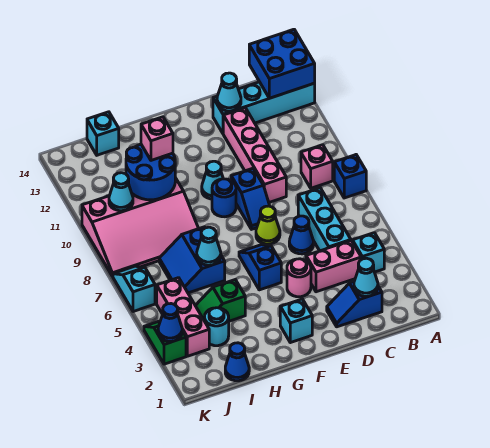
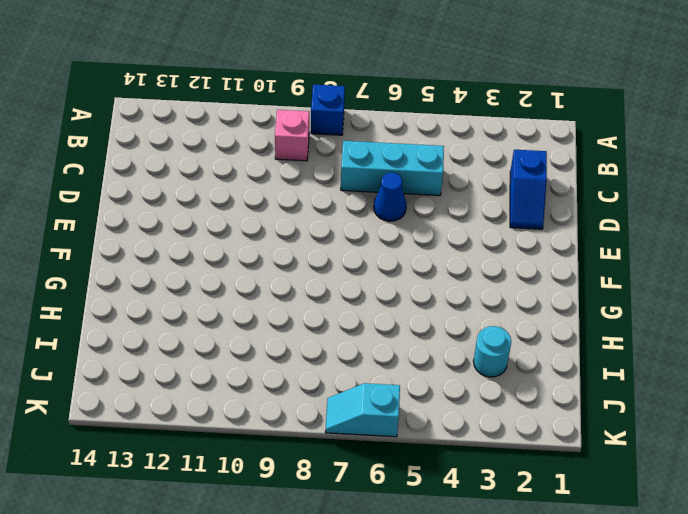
none -> cyan 1x4 brick [213,82,315,133]
none -> cyan 1x1 brick [353,233,384,272]
none -> pink 1x2 brick [306,240,361,292]
none -> pink 1x4 brick [223,108,286,202]

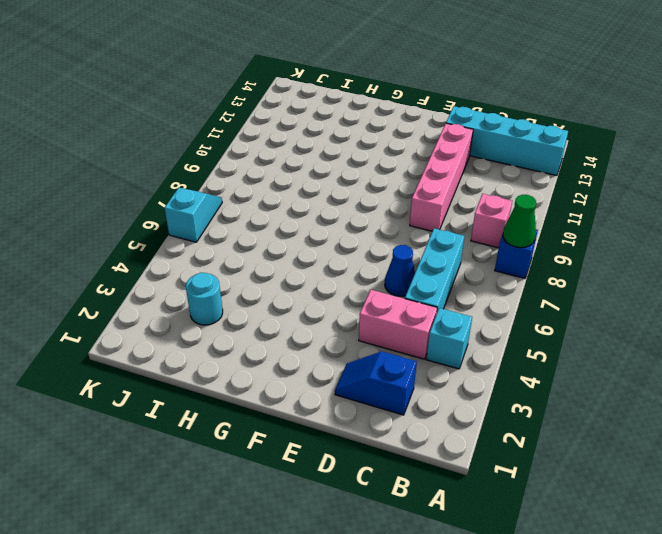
green 1x1 cone [503,195,536,248] -> none
none -> pink 1x1 round brick [287,259,311,297]
none -> lime 1x1 cone [256,206,280,244]
none -> blue 1x2 slope [231,168,270,229]
none -> cyan 1x1 brick [280,299,312,343]

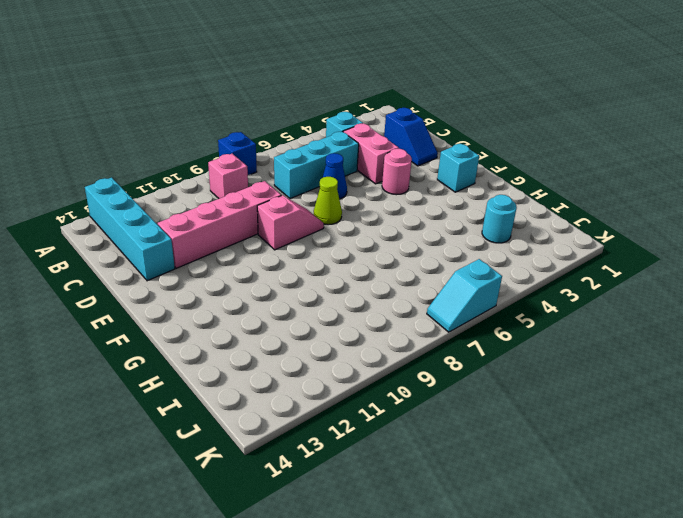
pink 1x2 slope [257,195,324,250] -> blue 1x2 slope [231,168,270,229]
none -> blue 1x2 slope [239,245,281,290]
none -> blue 1x1 round brick [212,179,236,217]
none -> cyan 1x1 cone [202,161,223,199]
none -> green 1x2 slope [195,280,245,321]

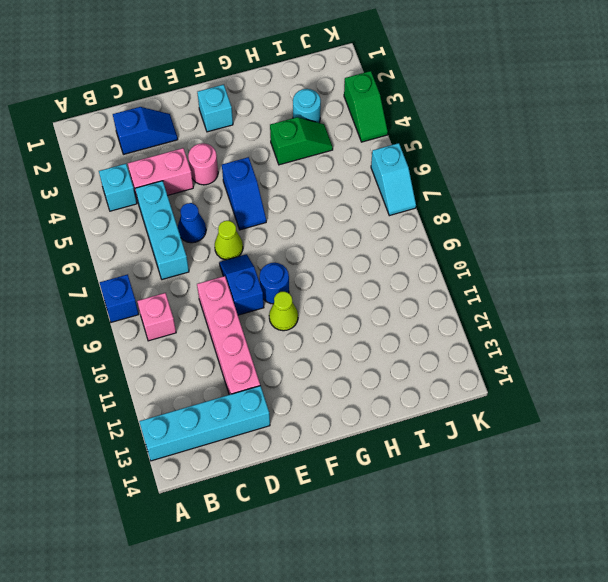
lime 1x1 cone [269,292,298,331] -> cyan 1x1 cone [202,161,223,199]
none -> blue 2x2 slope [159,227,225,293]
none -> pink 3x4 slope [82,178,199,276]
none -> blue 1x1 cone [225,343,249,381]
none -> cyan 1x1 brick [87,112,119,155]

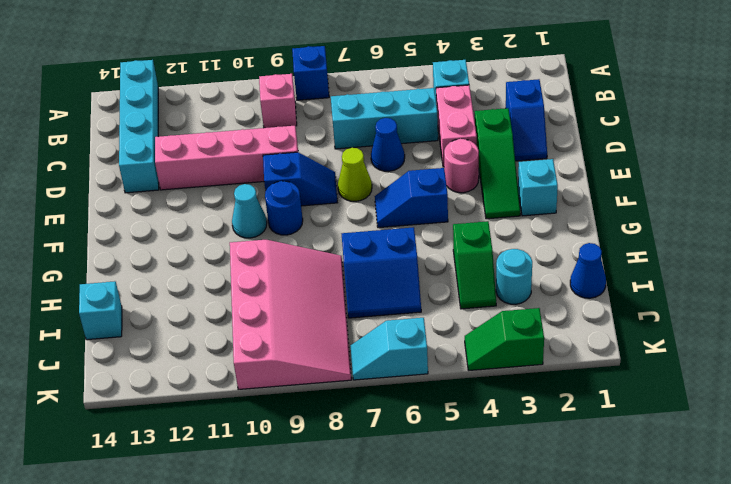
green 1x3 slope [475,108,520,219] -> none
none -> pink 1x3 brick [157,278,209,356]
none -> blue 2x2 brick [249,29,315,98]
none -> cyan 1x1 cone [354,258,378,296]
none -> cyan 1x1 cone [217,73,241,111]

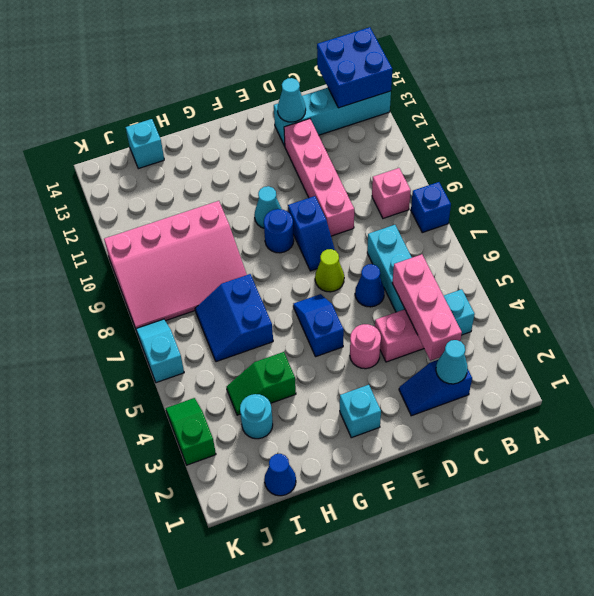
pink 1x3 brick [392,254,462,361] -> pink 1x3 brick moved to [157,278,209,356]
none -> cyan 1x1 cone [197,227,221,265]
none -> blue 2x2 round brick [126,144,175,200]
none -> cyan 1x1 cone [109,173,133,211]
none -> blue 1x1 cone [158,304,182,341]

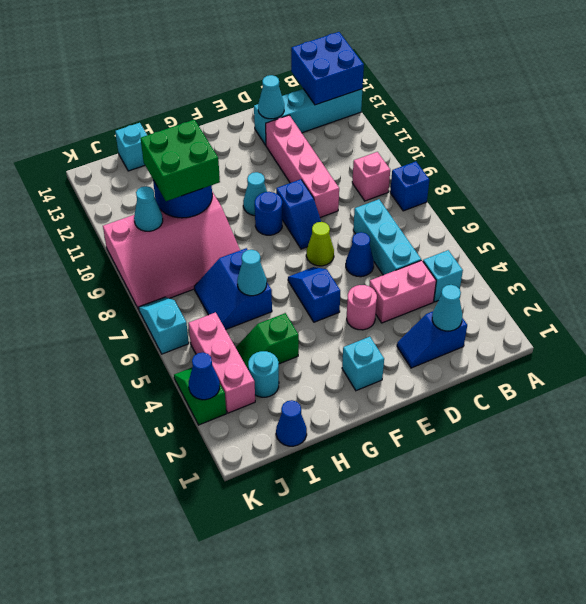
green 2x2 brick [140,120,220,201] -> pink 1x1 brick [141,117,173,160]

